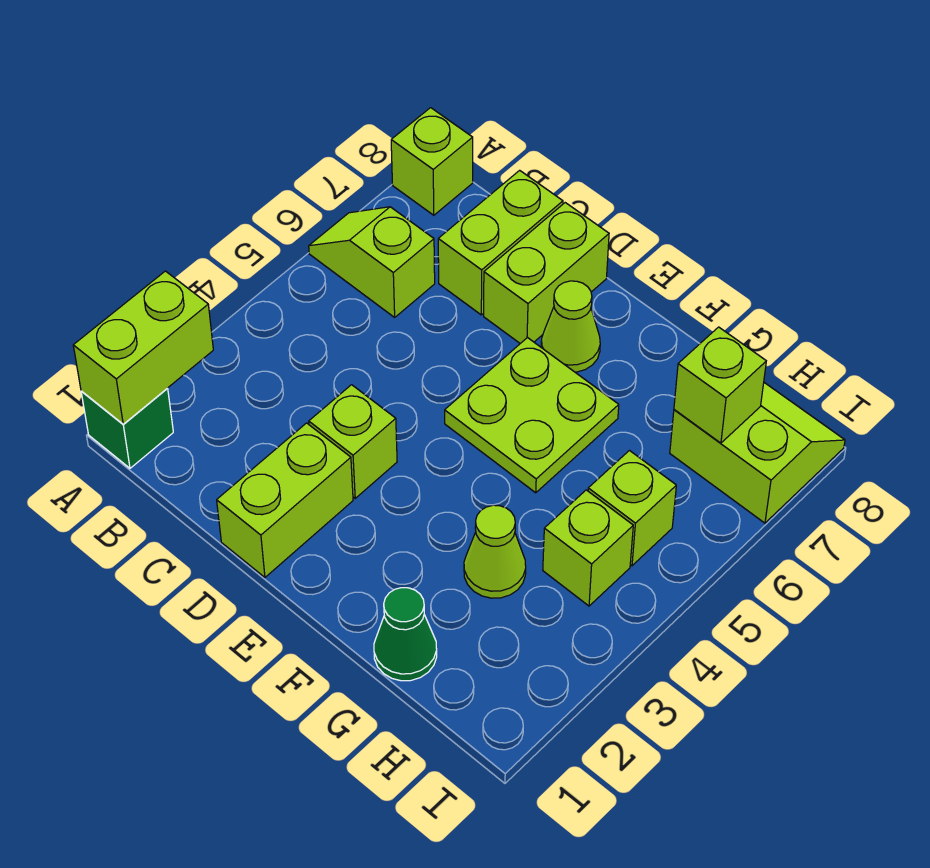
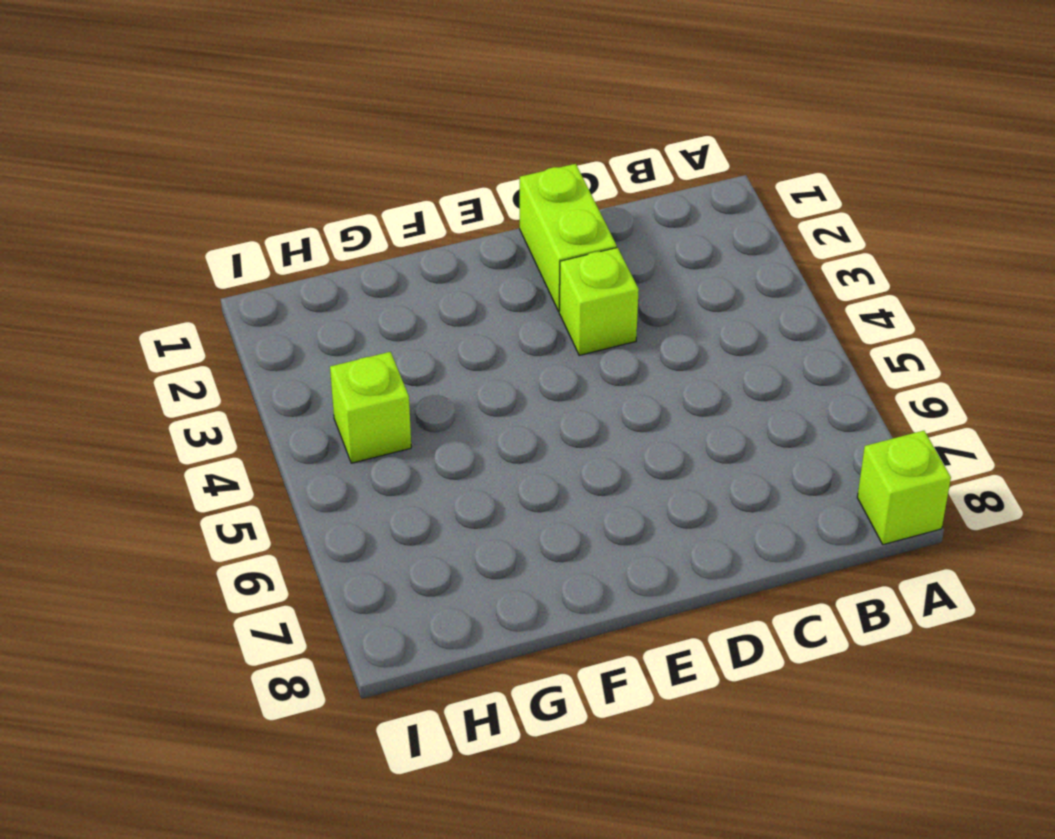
none -> green 1x1 brick [81,389,173,468]
none -> lime 1x2 slope [309,207,435,317]
none -> lime 1x2 brick [438,170,563,315]

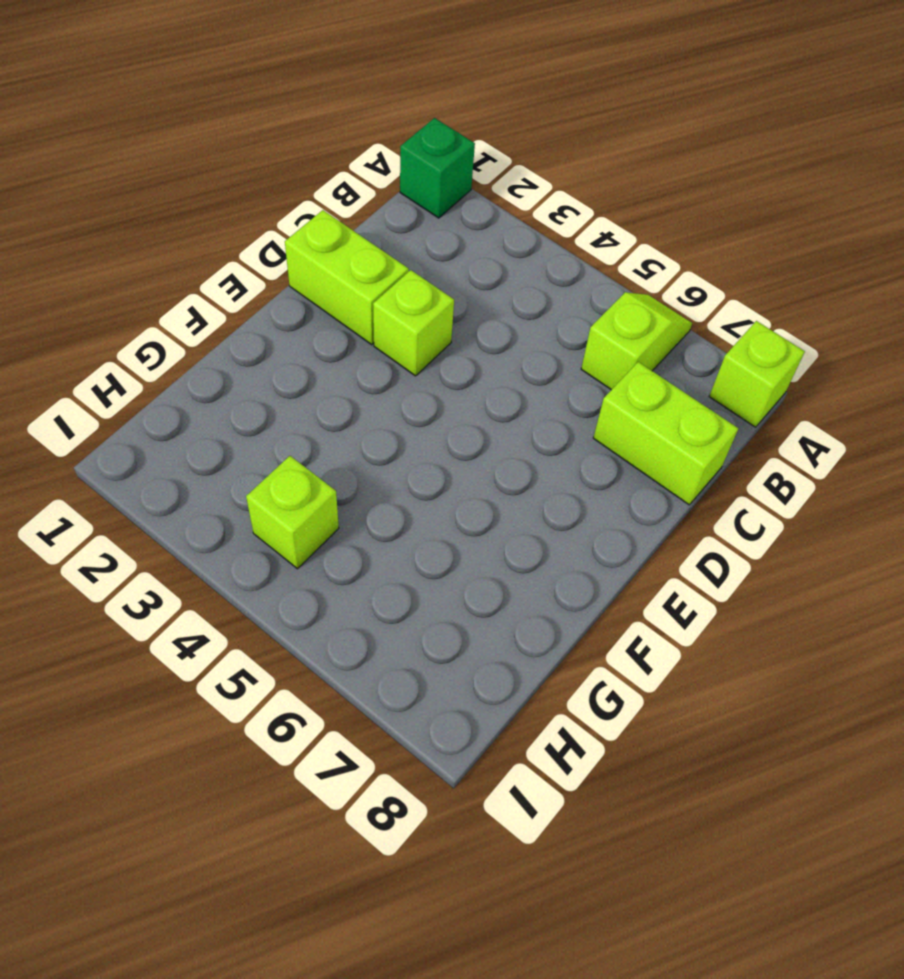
none -> lime 1x2 brick [484,203,609,343]
none -> lime 2x2 plate [445,338,619,493]
none -> lime 1x1 cone [541,281,600,372]

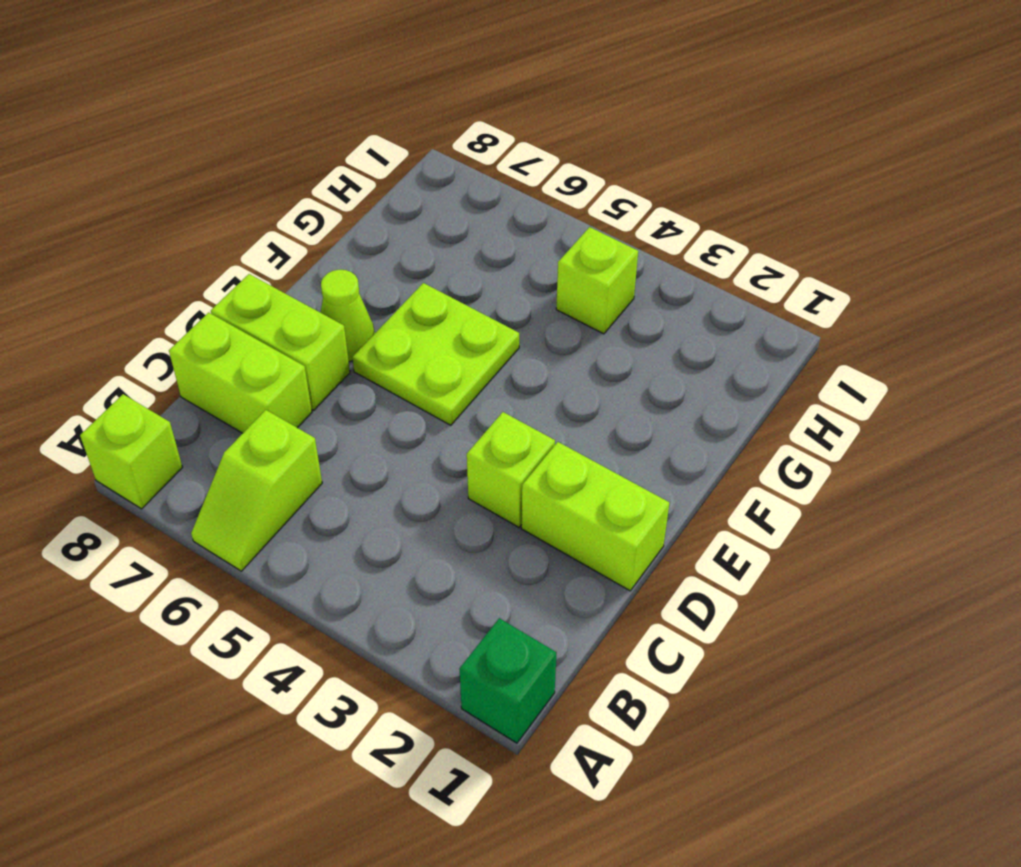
none -> green 1x1 cone [374,588,437,681]
none -> lime 1x1 cone [464,505,526,598]
none -> lime 1x1 brick [588,451,676,566]

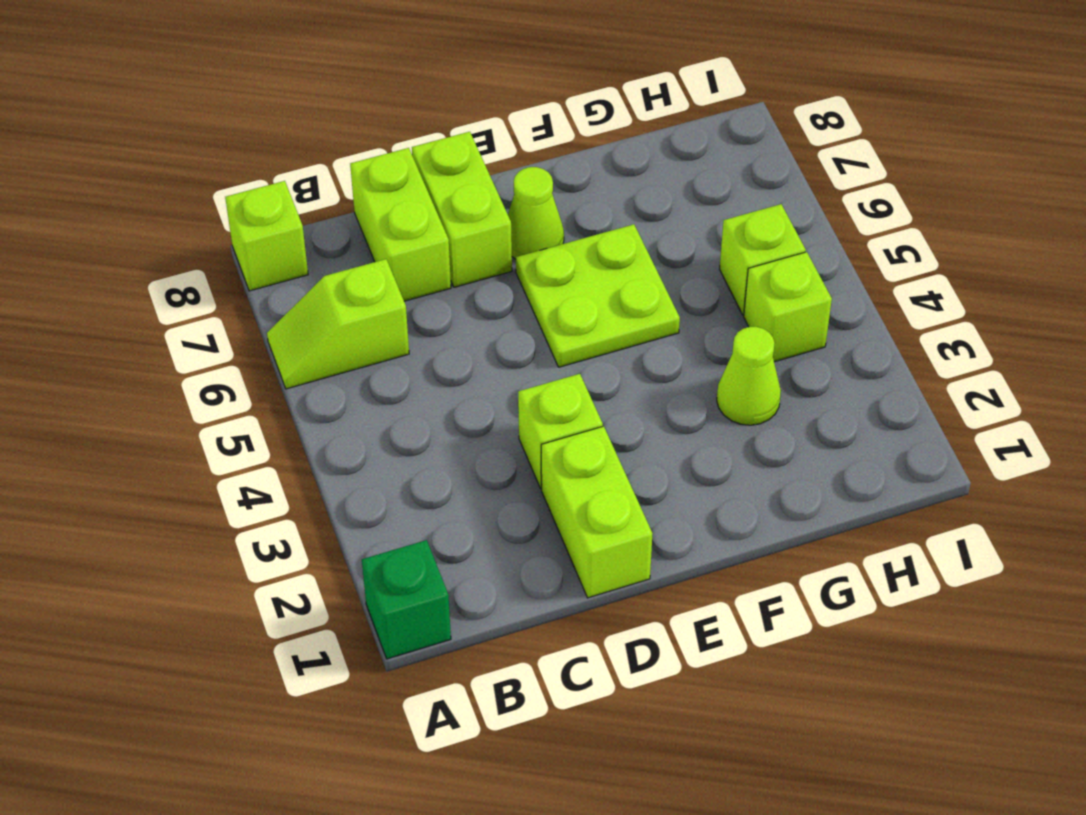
none -> green 1x1 cone [374,588,437,681]
none -> lime 2x2 slope [670,383,845,523]
none -> lime 1x2 brick [73,271,213,424]

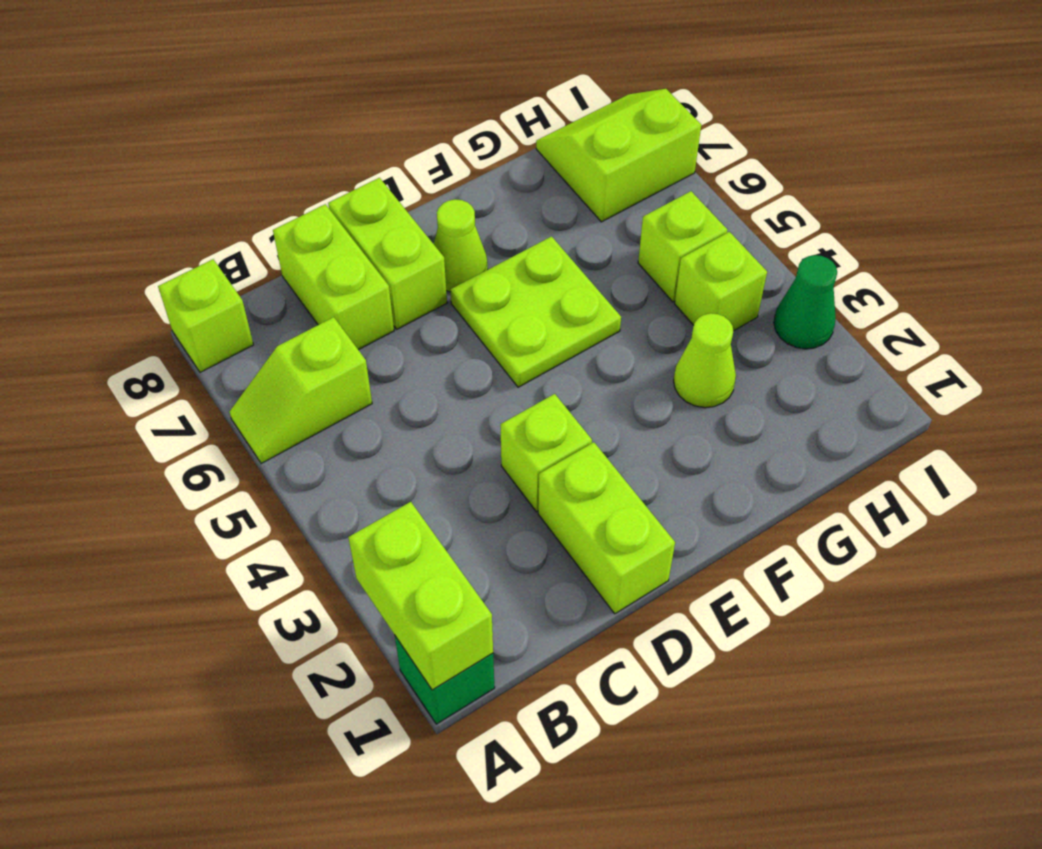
green 1x1 cone [774,255,837,349] -> green 1x1 cone moved to [374,588,437,681]
none -> lime 1x1 brick [674,327,766,443]

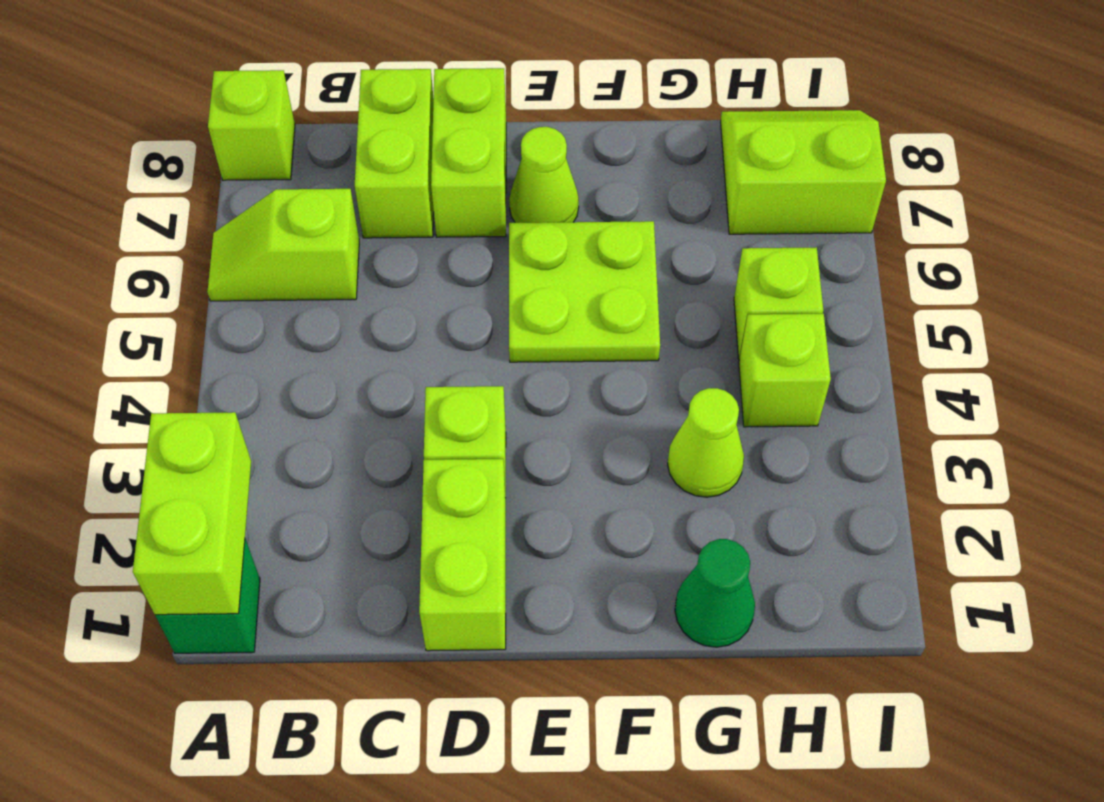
none -> lime 1x1 brick [674,327,766,443]

